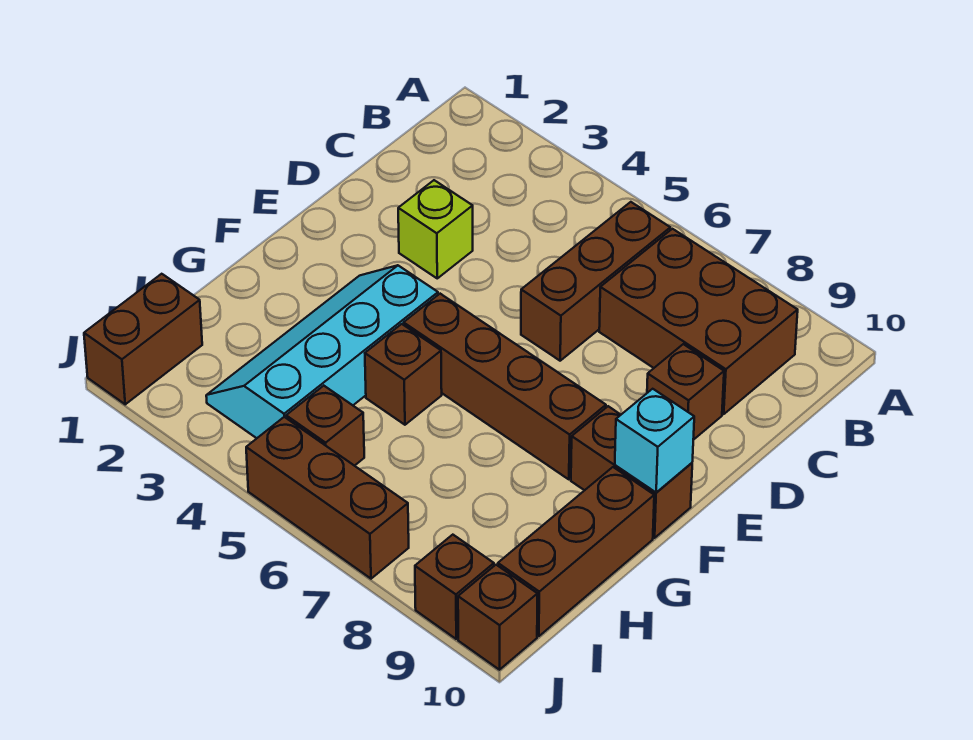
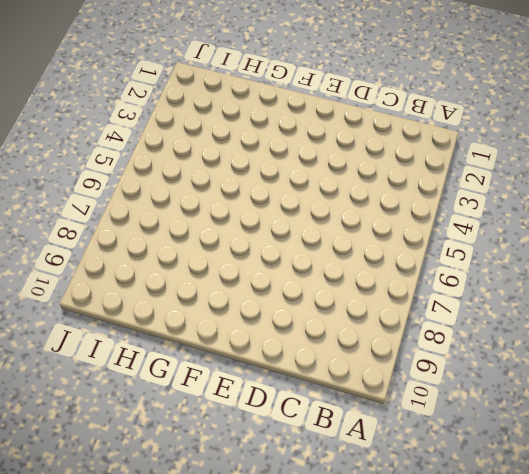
none -> brown 1x3 brick [521,202,670,361]
none -> brown 2x3 brick [599,229,798,414]
none -> lime 1x1 brick [398,180,473,278]

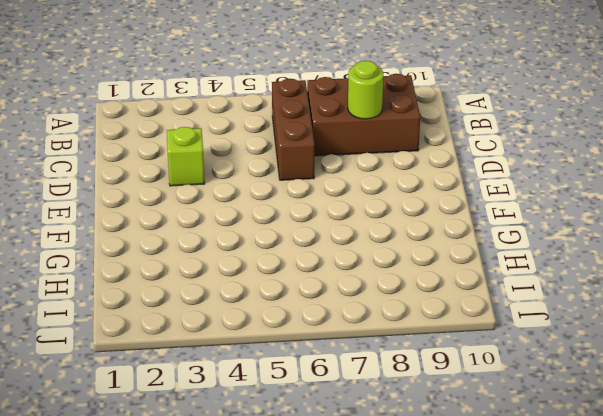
lime 1x1 round brick [348,61,383,119] -> none
none -> brown 1x1 brick [647,344,724,440]
none -> cyan 2x4 slope [206,265,438,438]
none -> brown 1x4 brick [404,294,606,479]

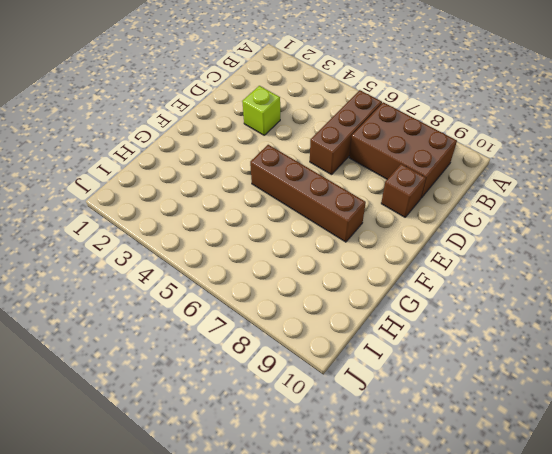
none -> cyan 2x4 slope [206,265,438,438]
none -> brown 1x2 brick [571,406,692,538]
none -> brown 1x1 brick [365,324,442,425]

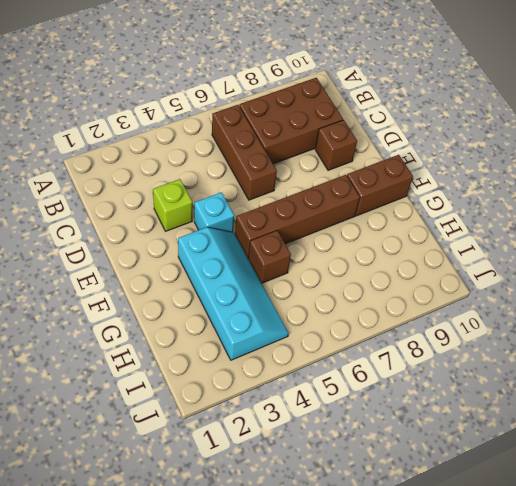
cyan 1x1 brick [194,192,234,232] -> cyan 1x1 brick moved to [615,389,694,493]
cyan 2x4 slope [178,227,289,360] -> cyan 2x4 slope turned to [206,265,438,438]
none -> brown 1x3 brick [498,467,654,636]
none -> brown 1x2 brick [84,274,202,404]
none -> brown 1x1 brick [286,386,364,466]

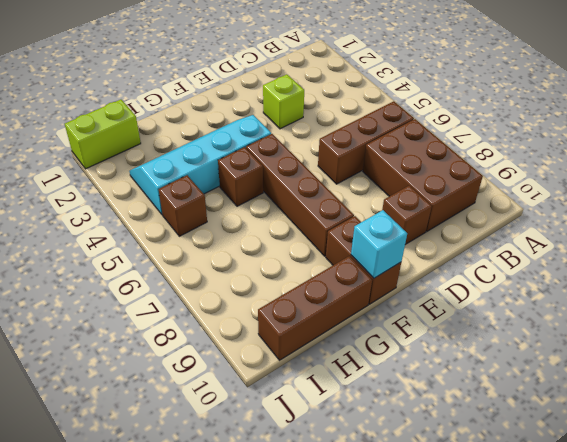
lime 1x2 brick [65,100,141,169] -> brown 1x2 brick [84,274,202,404]
none -> brown 1x3 brick [246,417,409,579]
none -> brown 1x1 brick [415,535,494,639]
none -> brown 1x1 brick [458,565,538,670]

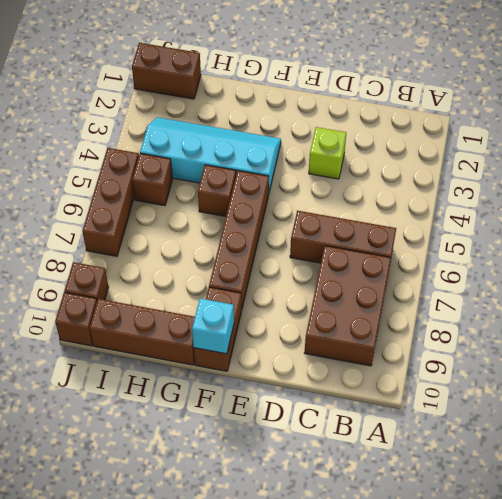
none -> brown 1x1 brick [647,344,724,440]

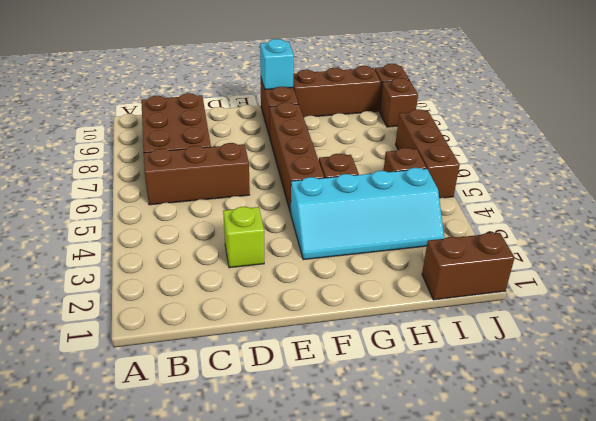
none -> brown 1x1 brick [647,344,724,440]

